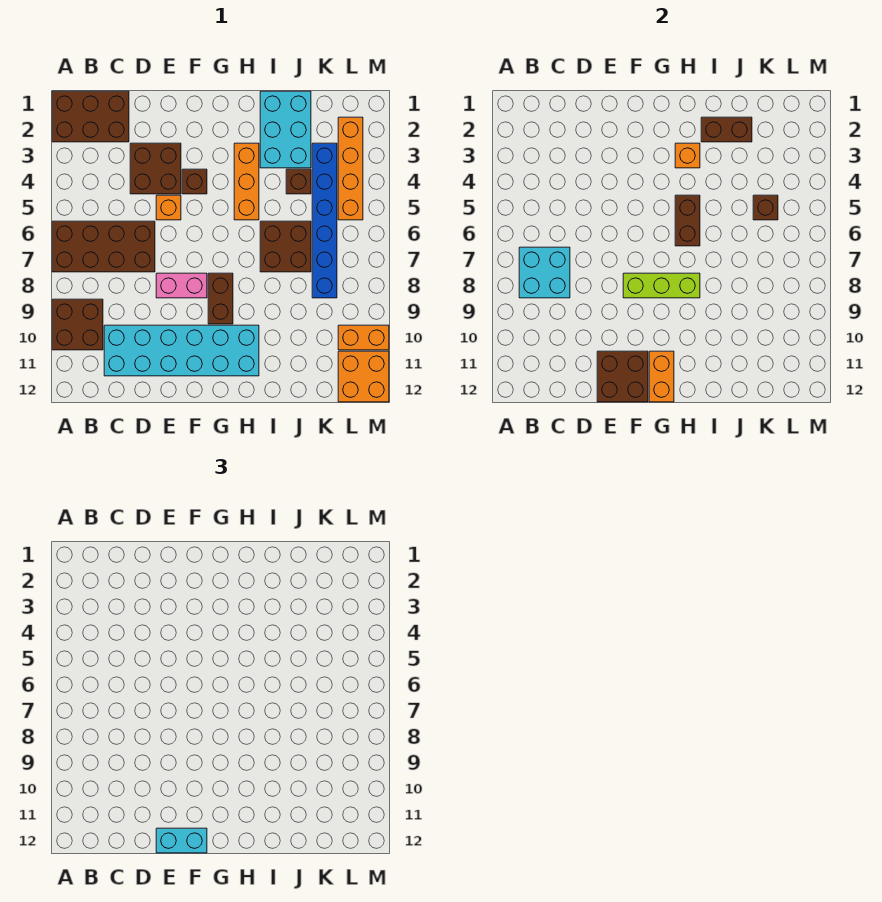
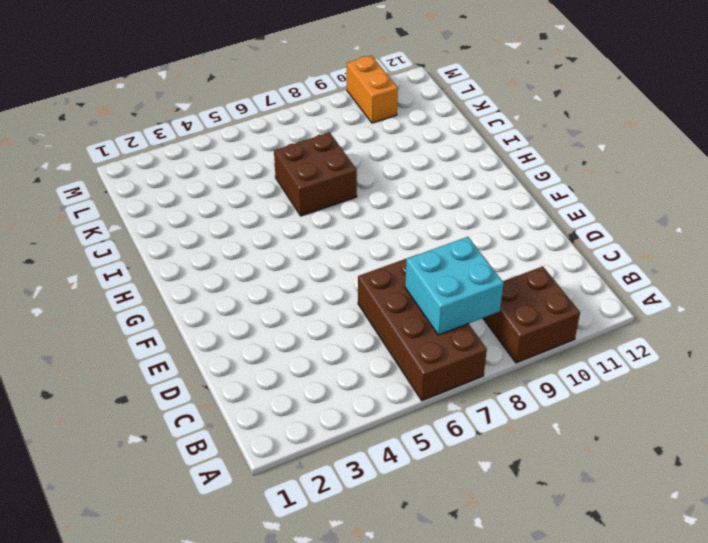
none -> brown 2x3 brick [52,91,129,142]
none -> cyan 2x6 brick [104,325,259,376]
none -> brown 2x2 brick [130,143,181,194]

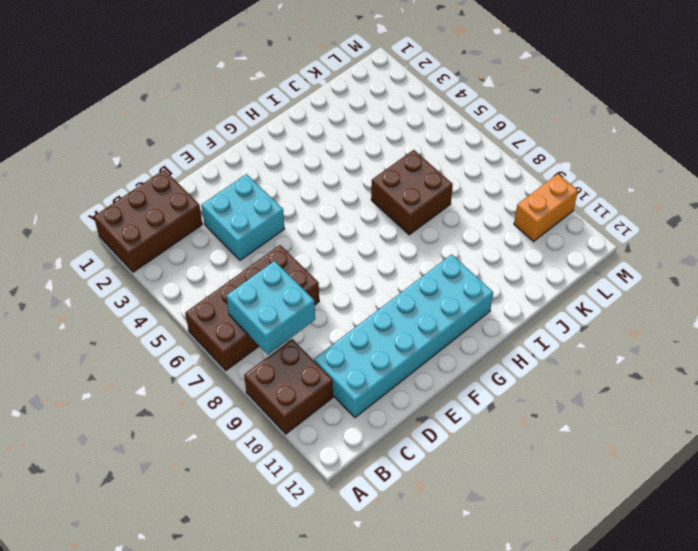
cyan 2x2 brick [201,174,284,260] -> brown 2x2 brick [130,143,181,194]
none -> orange 1x1 brick [156,195,181,220]
none -> pink 1x2 brick [156,273,207,298]
none -> brown 1x1 brick [182,169,207,194]

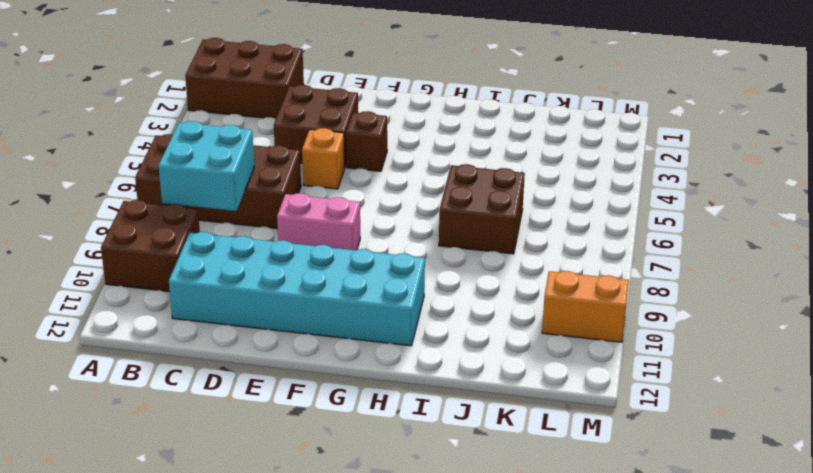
none -> brown 1x2 brick [208,273,233,324]
none -> orange 1x3 brick [234,143,259,220]
none -> cyan 2x3 brick [260,91,311,168]

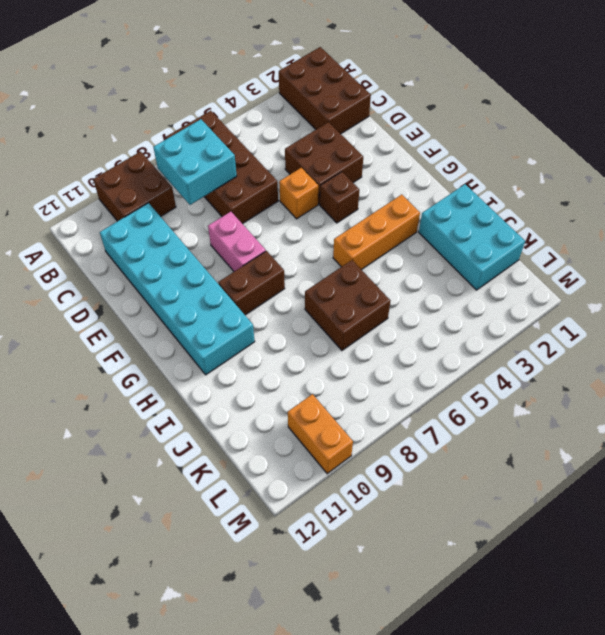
cyan 2x3 brick [419,184,525,290] -> cyan 2x3 brick turned to [260,91,311,168]
none -> brown 1x1 brick [286,169,311,194]
none -> blue 1x6 brick [312,143,337,298]
none -> orange 1x4 brick [338,117,363,220]

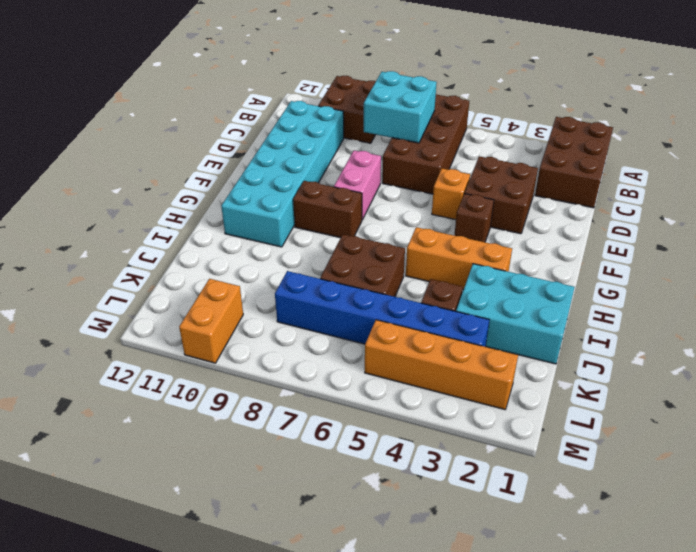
none -> orange 2x2 brick [338,351,389,402]
none -> brown 2x2 brick [597,351,648,402]
none -> lime 1x3 brick [623,273,700,298]

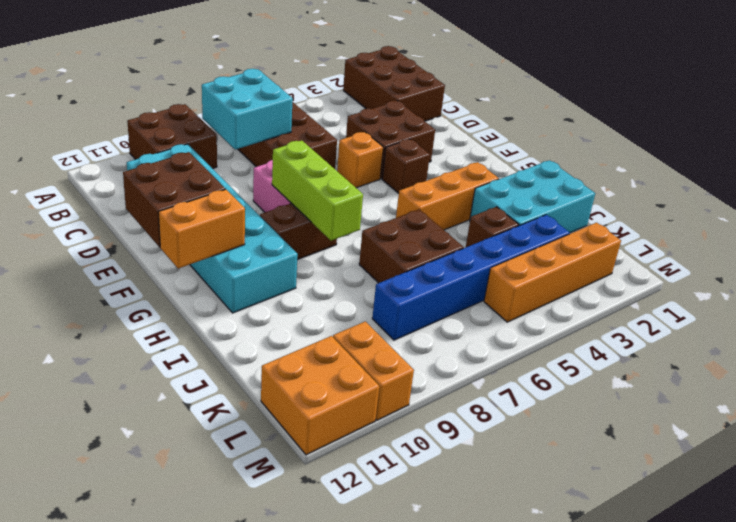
none -> orange 1x1 brick [675,143,700,168]
none -> brown 1x2 brick [675,195,700,246]
none -> brown 1x2 brick [701,117,752,142]

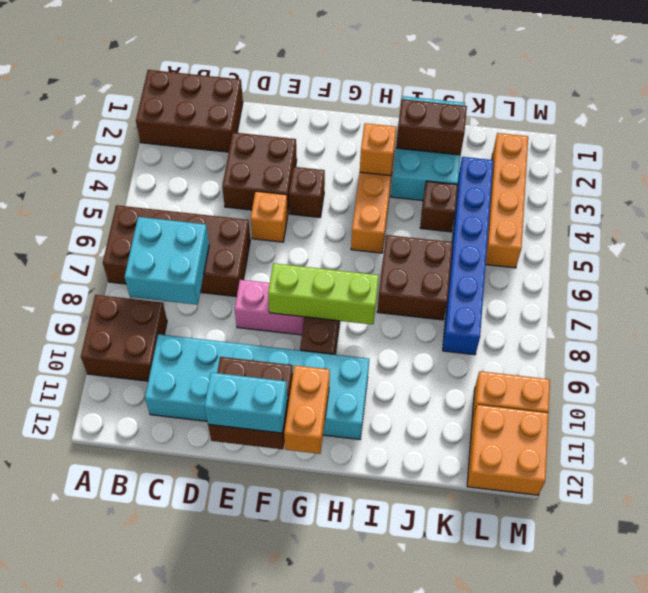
none -> brown 1x2 brick [675,195,700,246]
none -> brown 1x1 brick [753,195,778,220]

